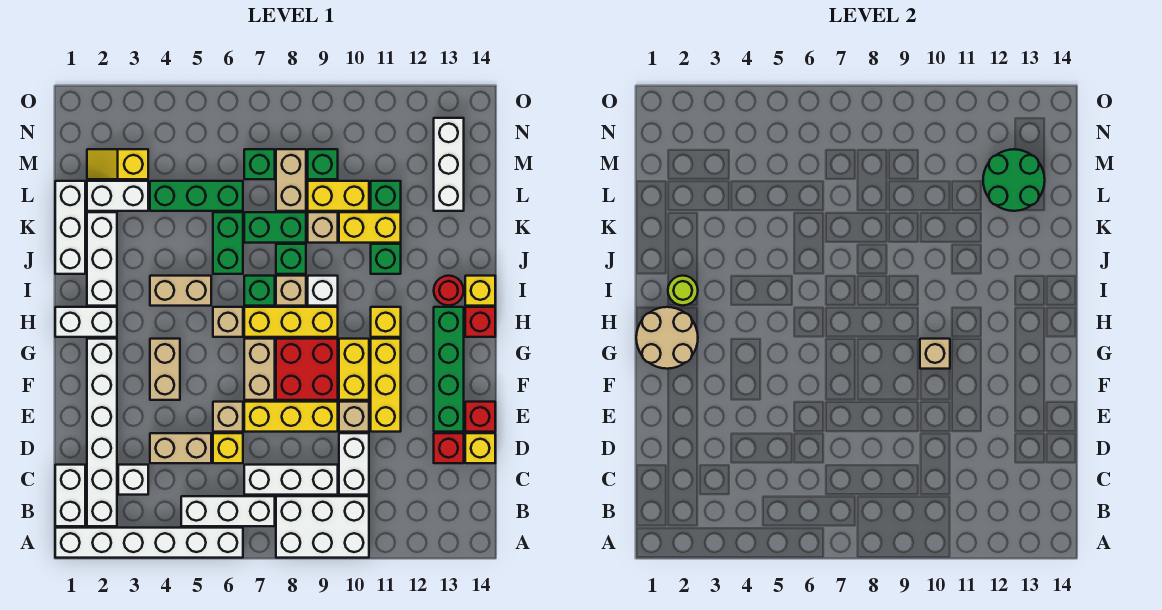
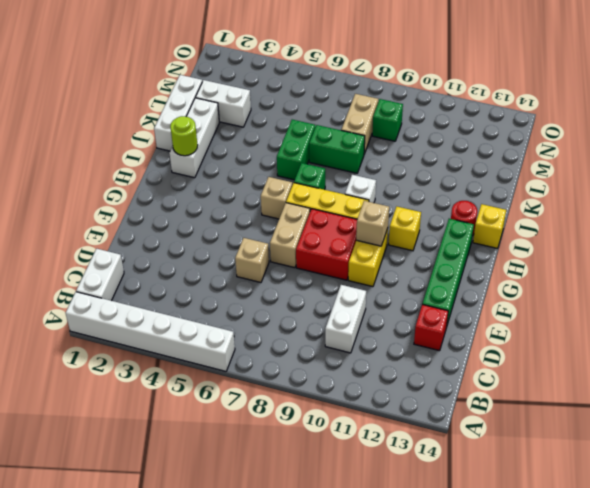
none -> white 2x3 brick [276,496,369,558]
none -> white 1x6 brick [87,339,117,526]
none -> white 1x3 brick [181,496,275,526]
none -> white 1x1 brick [118,465,148,495]

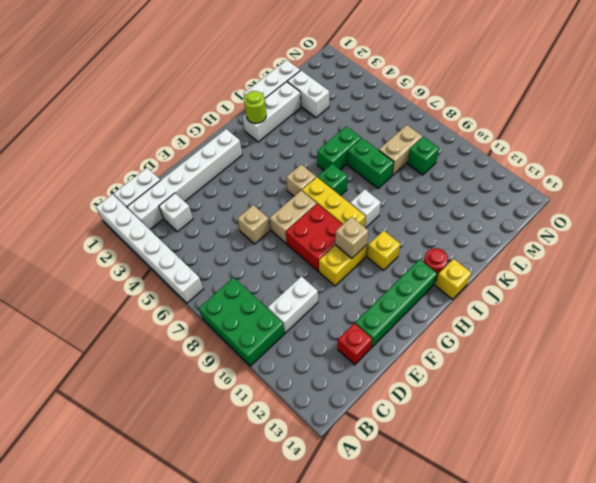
green 2x3 brick [199,277,285,366] -> white 2x3 brick [276,496,369,558]
none -> white 1x3 brick [181,496,275,526]
none -> white 1x3 brick [244,465,338,495]
none -> tan 1x2 brick [150,433,211,463]
none -> yellow 1x1 brick [213,433,243,463]

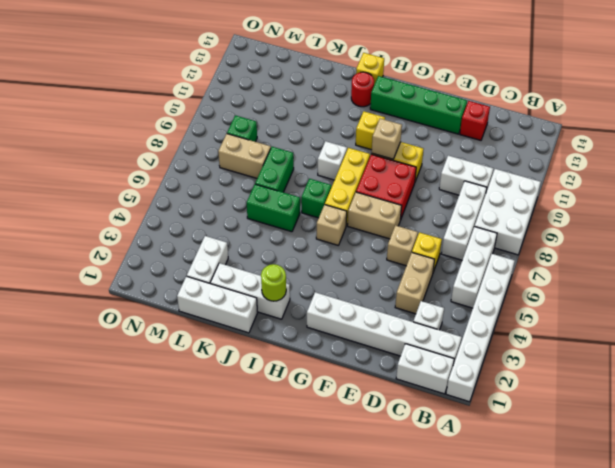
none -> yellow 1x1 brick [465,433,495,463]
none -> yellow 1x3 brick [244,402,338,432]
none -> tan 1x1 brick [339,402,369,432]
none -> yellow 1x3 brick [371,339,401,432]

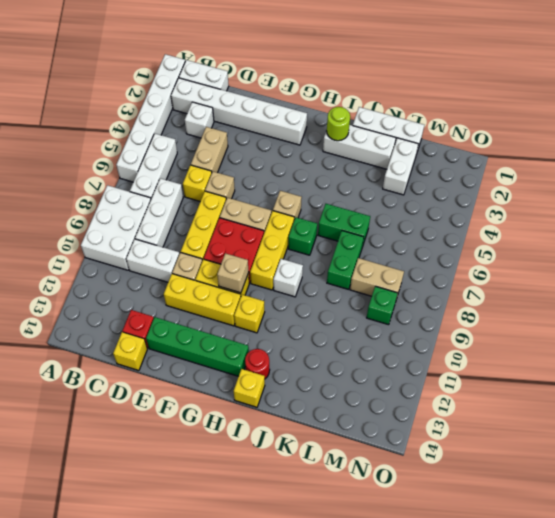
none -> red 1x1 brick [465,402,495,432]
none -> tan 1x2 brick [150,339,180,400]
none -> white 1x2 brick [55,307,117,337]
none -> red 1x1 brick [465,307,495,337]

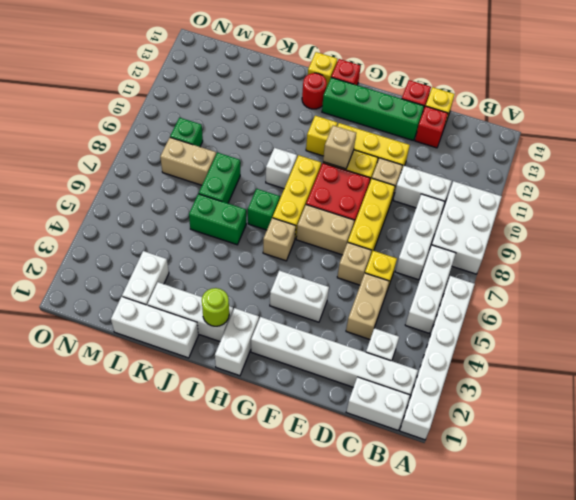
white 1x2 brick [270,270,329,322] -> tan 1x2 brick [150,339,180,400]
none -> tan 1x2 brick [150,276,211,306]
none -> tan 1x1 brick [276,276,306,306]
none -> green 1x1 brick [276,244,306,274]
none -> green 1x1 brick [371,244,401,274]

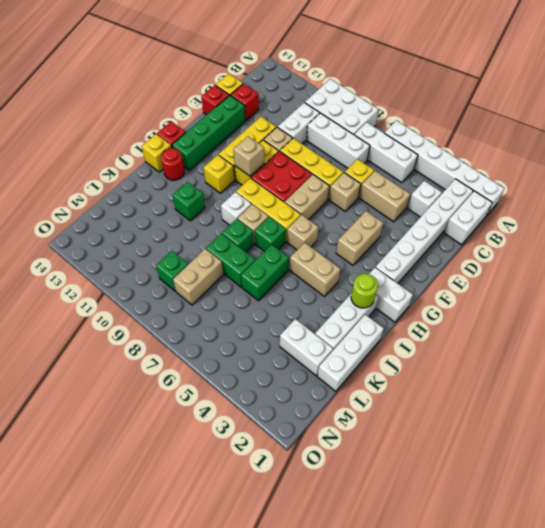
none -> tan 1x1 brick [308,212,338,243]
none -> yellow 1x2 brick [339,212,401,243]
none -> green 1x3 brick [150,181,243,211]
none -> yellow 1x2 brick [308,181,369,211]

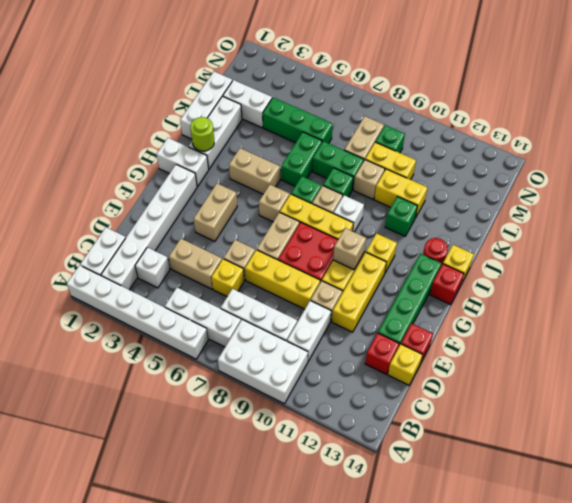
none -> green 1x1 brick [371,181,401,211]
none -> white 1x3 brick [434,118,464,211]
none -> yellow 1x2 slope [87,149,148,179]
none -> green 1x1 brick [244,149,275,179]

